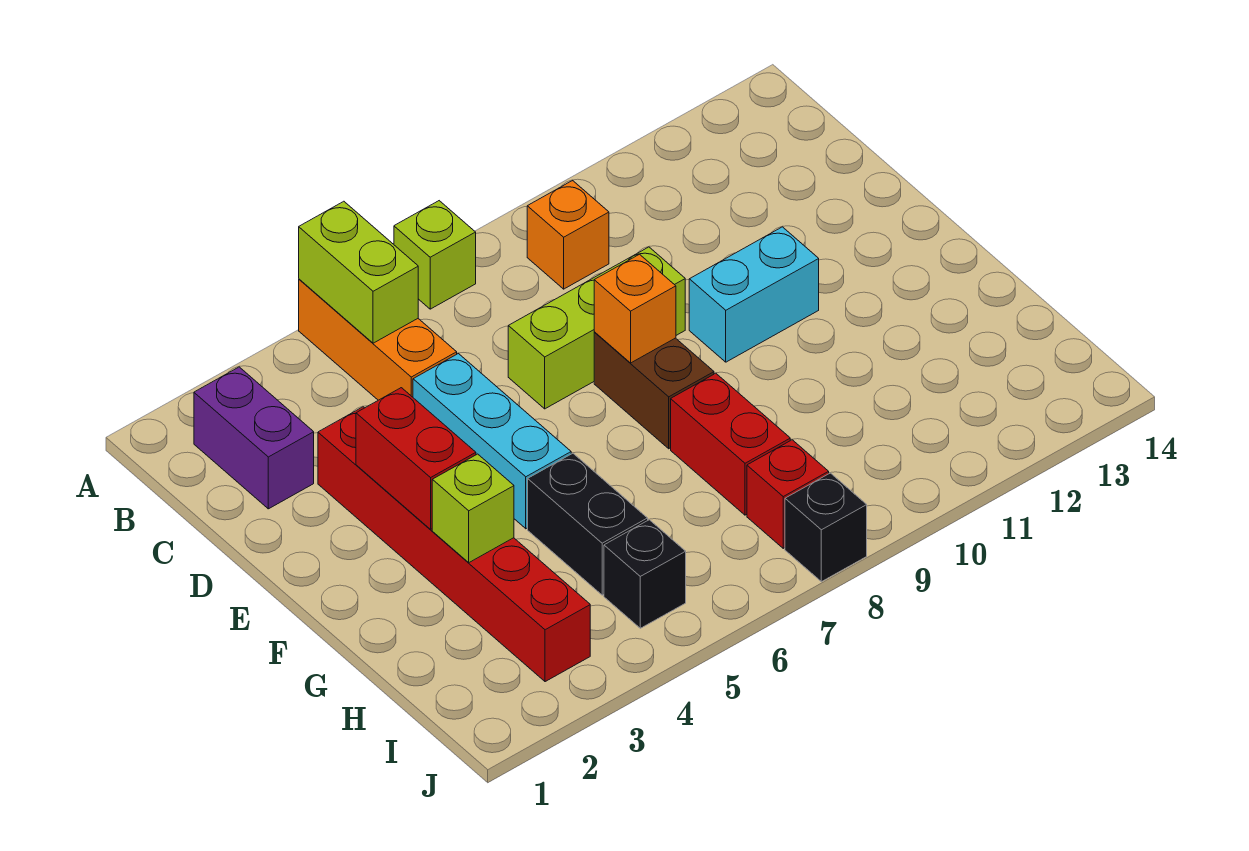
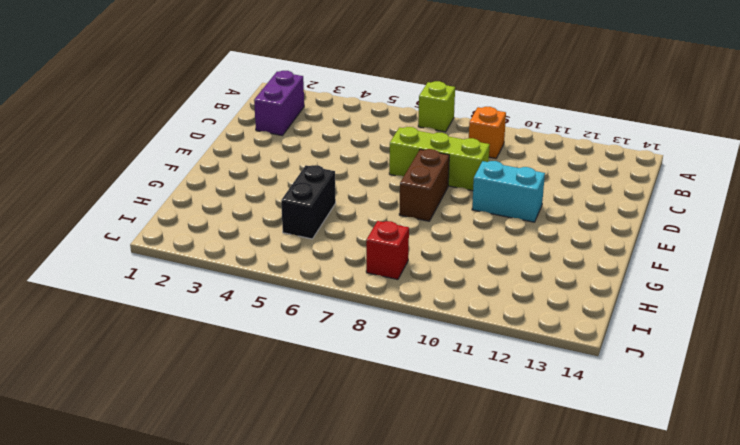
none -> orange 1x3 brick [299,279,457,400]
none -> red 1x6 brick [318,407,590,682]
none -> cyan 1x3 brick [413,354,571,529]

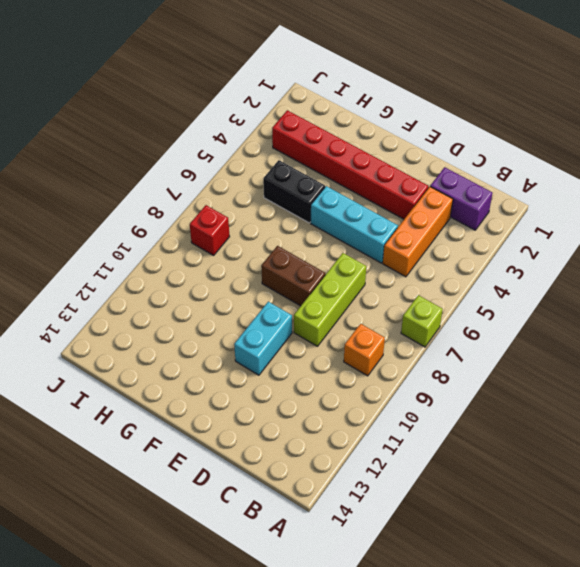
orange 1x3 brick [383,187,453,277] -> orange 1x3 brick turned to [299,279,457,400]
none -> red 1x2 brick [671,373,790,515]
none -> black 1x1 brick [604,520,686,628]
none -> black 1x1 brick [785,473,867,582]

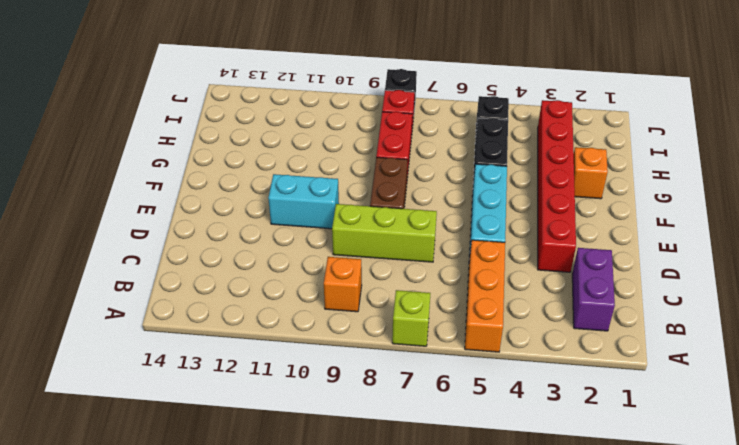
orange 1x1 brick [574,147,608,199] -> orange 1x1 brick moved to [594,254,676,363]
none -> lime 1x2 brick [299,201,418,343]
none -> red 1x2 brick [356,388,476,530]
none -> lime 1x1 brick [432,454,514,563]

